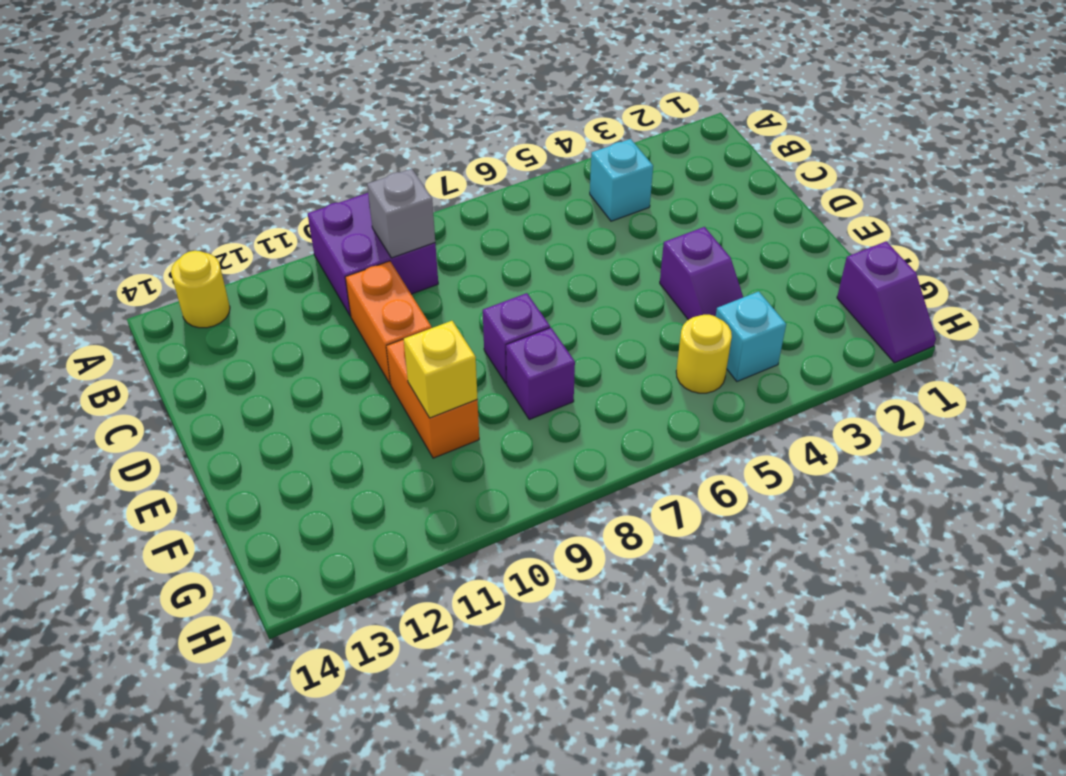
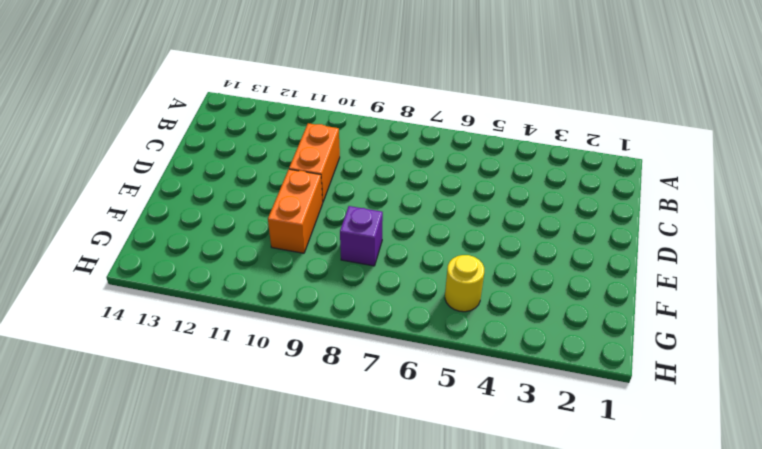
none -> purple 2x2 brick [308,193,438,316]
none -> yellow 1x1 round brick [171,251,230,328]
none -> cyan 1x1 brick [590,139,653,221]

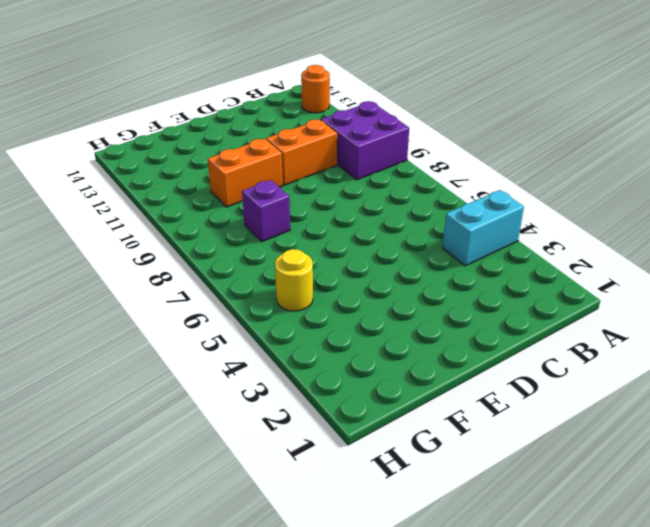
cyan 1x2 brick [442,190,524,266] -> cyan 1x1 brick [590,139,653,221]
orange 1x1 round brick [301,65,330,113] -> yellow 1x1 round brick [171,251,230,328]
none -> purple 1x2 slope [660,227,743,320]
none -> purple 1x1 brick [483,293,550,383]
none -> purple 1x2 slope [837,241,936,363]

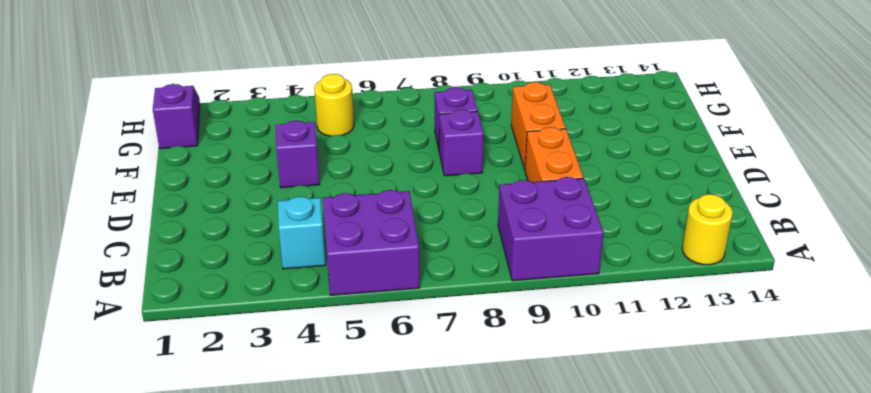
purple 2x2 brick [323,190,420,296] -> none
none -> cyan 1x1 brick [716,291,786,381]
none -> grey 1x1 brick [367,169,435,258]
none -> yellow 1x1 brick [404,321,477,418]

